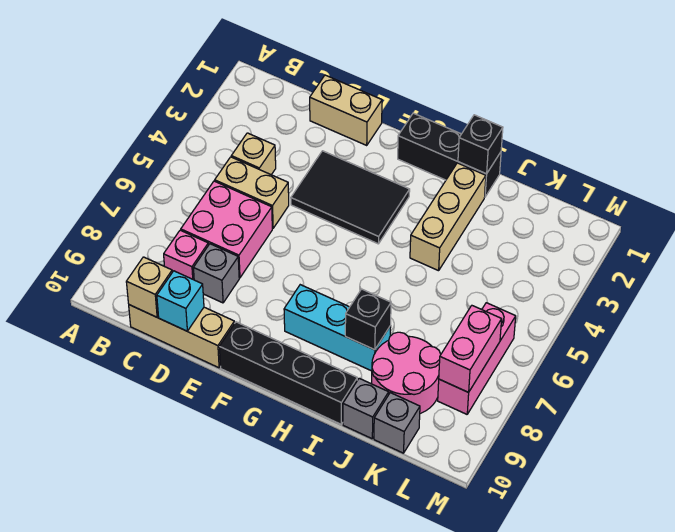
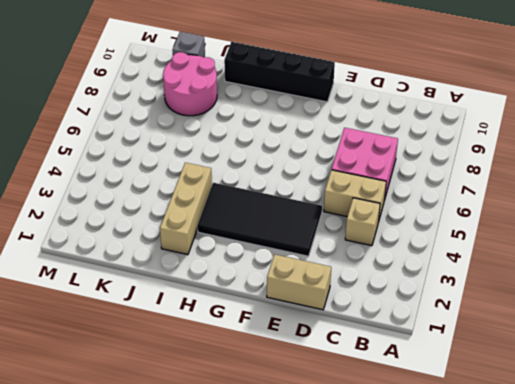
black 2x4 tile [197,183,322,256] -> black 2x3 tile [291,151,410,244]
none -> pink 1x1 brick [164,230,208,280]
none -> tan 1x3 brick [129,305,234,368]
none -> grey 1x1 brick [193,244,239,303]

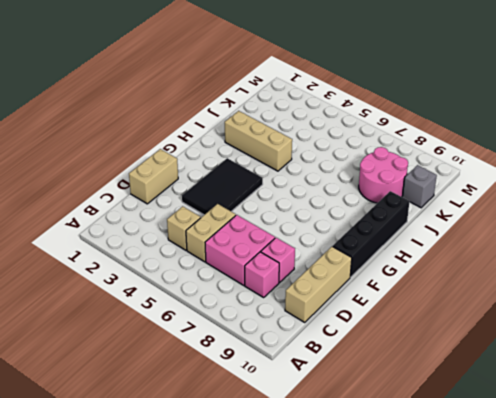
pink 1x1 brick [261,238,295,283] -> grey 1x1 brick [193,244,239,303]
none -> black 1x3 brick [398,113,501,197]
none -> cyan 1x3 brick [284,285,391,371]
none -> grey 1x1 brick [343,378,389,439]

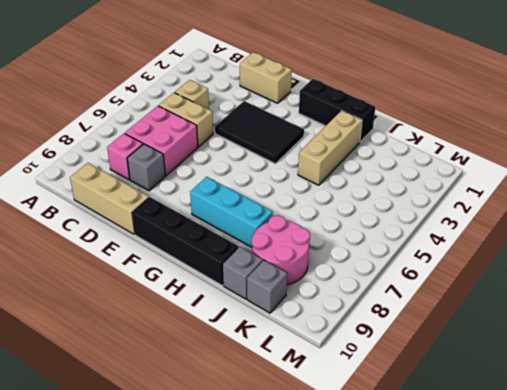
none -> pink 1x3 brick [438,303,516,414]
none -> tan 1x1 brick [126,257,172,317]
none -> cyan 1x1 brick [157,271,204,331]

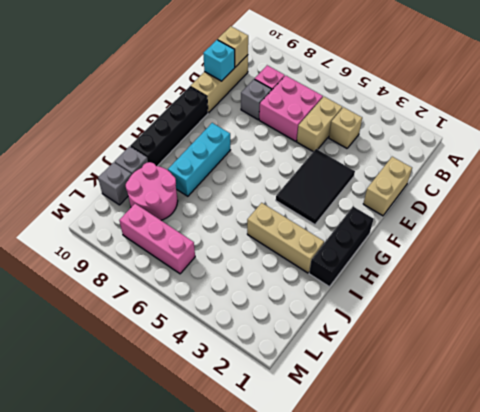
none -> black 1x1 brick [458,115,503,174]
none -> black 1x1 brick [345,289,391,350]
none -> pink 1x2 brick [439,306,502,392]

